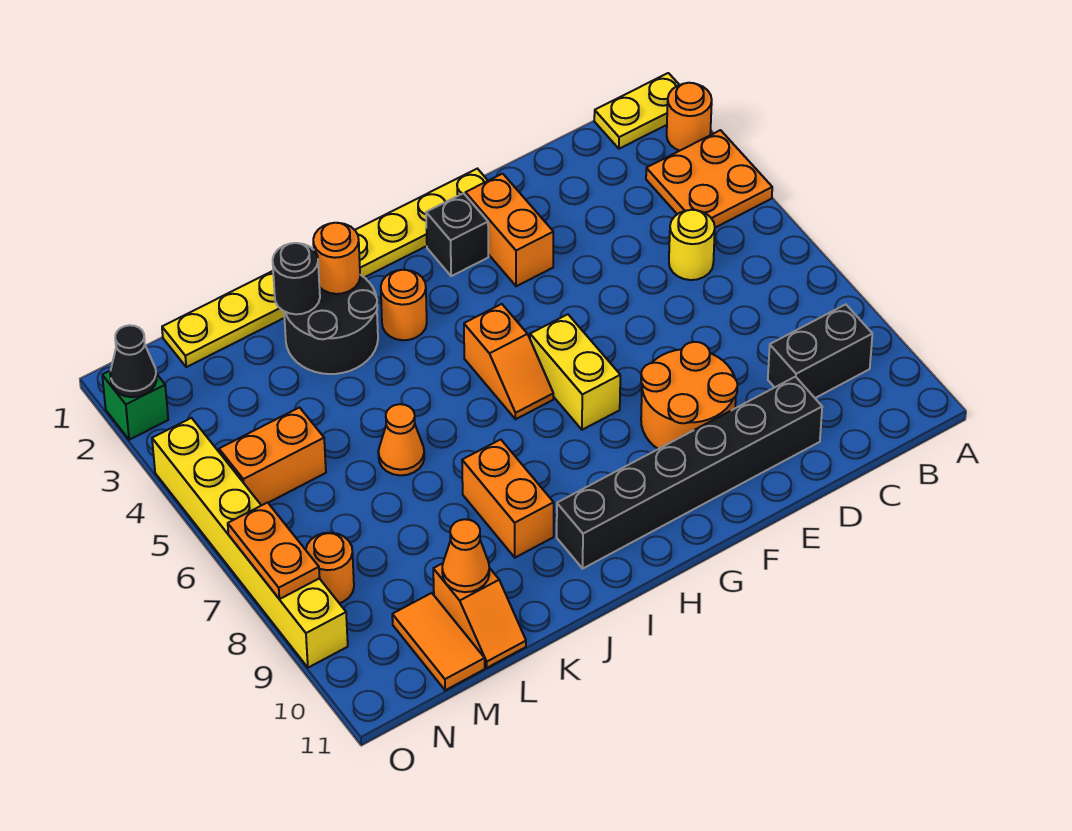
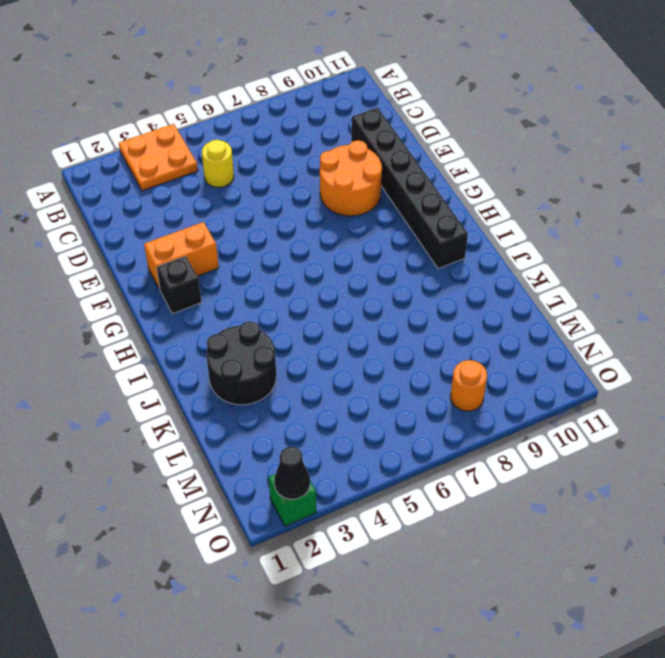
none -> yellow 1x2 plate [594,73,679,149]
none -> orange 1x1 round brick [667,83,712,151]
none -> black 1x2 brick [768,304,872,398]

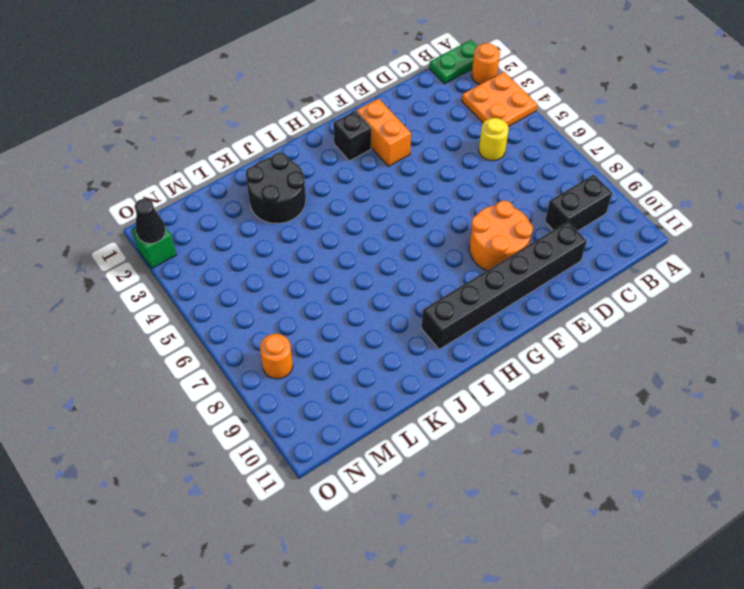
green 1x2 plate [429,40,477,84] -> yellow 1x2 plate [594,73,679,149]
none -> yellow 1x8 plate [162,169,488,367]
none -> yellow 1x2 brick [530,314,620,430]
none -> orange 1x2 slope [464,304,553,419]

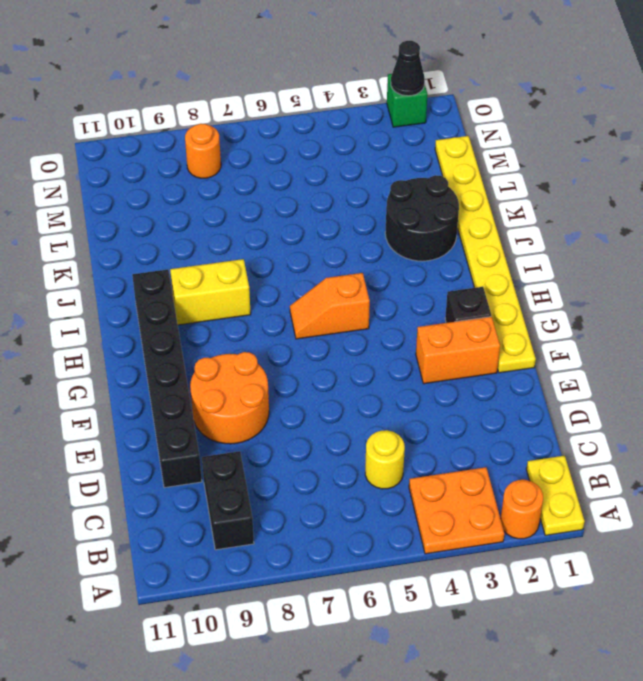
yellow 1x2 brick [170,259,251,325] -> yellow 1x2 brick moved to [530,314,620,430]
none -> orange 1x1 round brick [381,269,427,340]
none -> orange 1x2 brick [462,440,554,558]
none -> orange 1x1 cone [378,404,424,475]

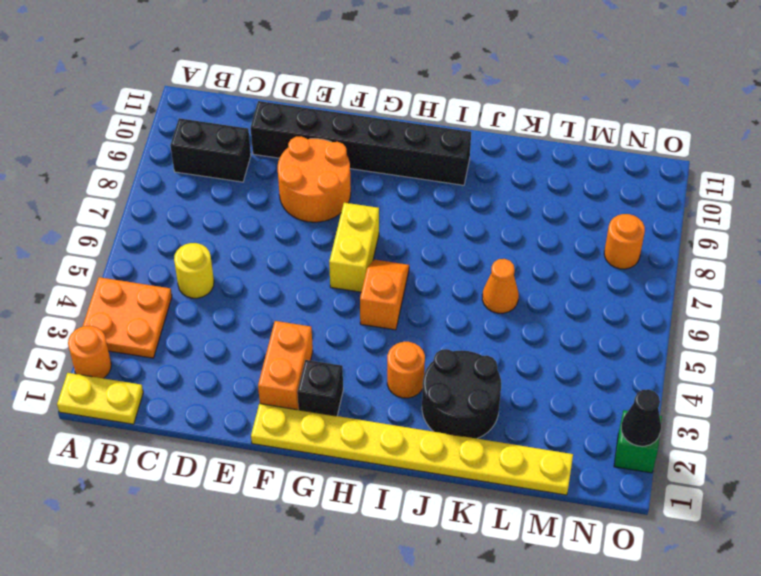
none -> orange 1x2 brick [462,440,554,558]
none -> orange 1x2 slope [433,563,526,668]
none -> orange 1x2 brick [219,408,326,506]

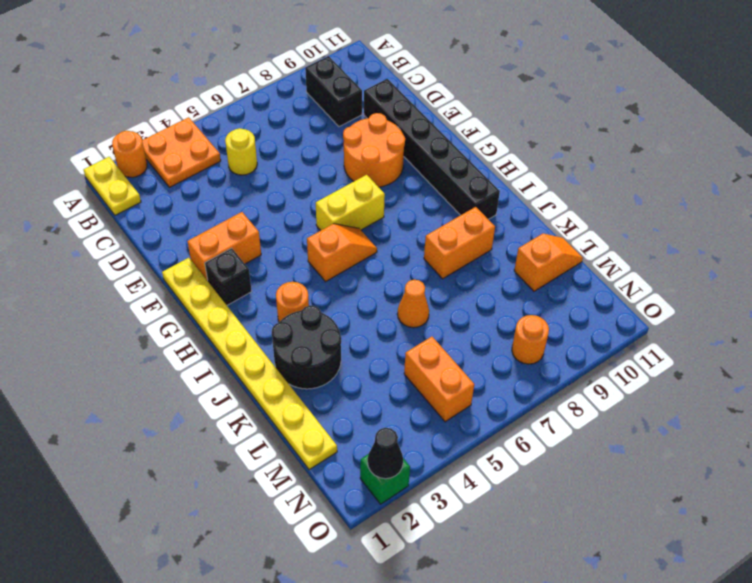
none -> orange 1x2 tile [392,593,485,690]
none -> yellow 1x6 brick [152,418,348,668]
none -> orange 1x1 round brick [313,223,360,294]

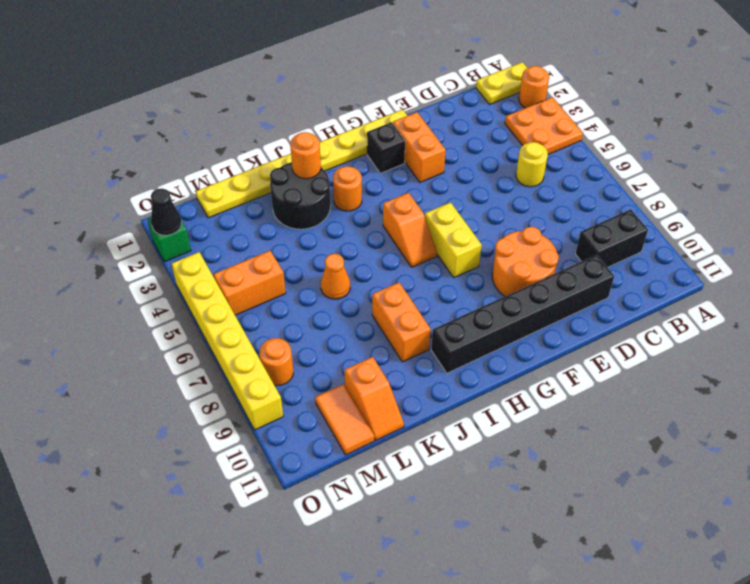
none -> black 1x1 round brick [273,243,320,314]
none -> orange 1x1 cone [442,519,489,592]
none -> orange 1x2 plate [228,503,320,599]

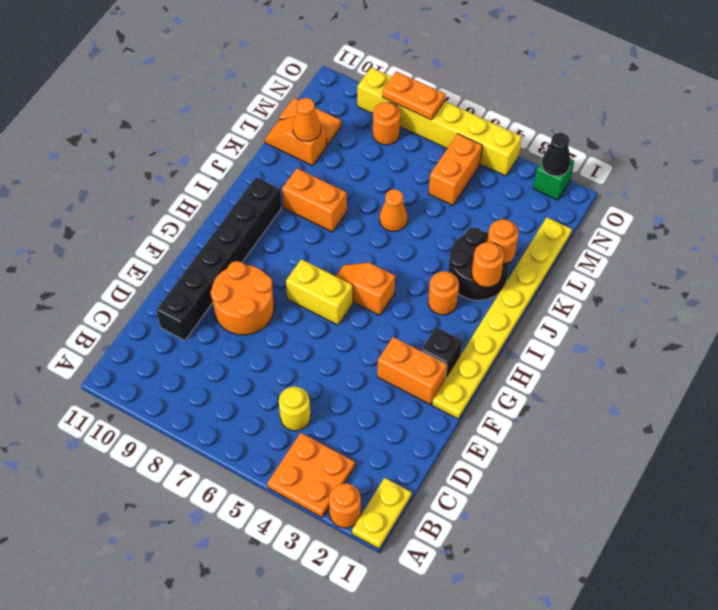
orange 1x1 round brick [487,219,519,264] -> black 1x1 round brick [273,243,320,314]
none -> black 1x2 brick [768,304,872,398]

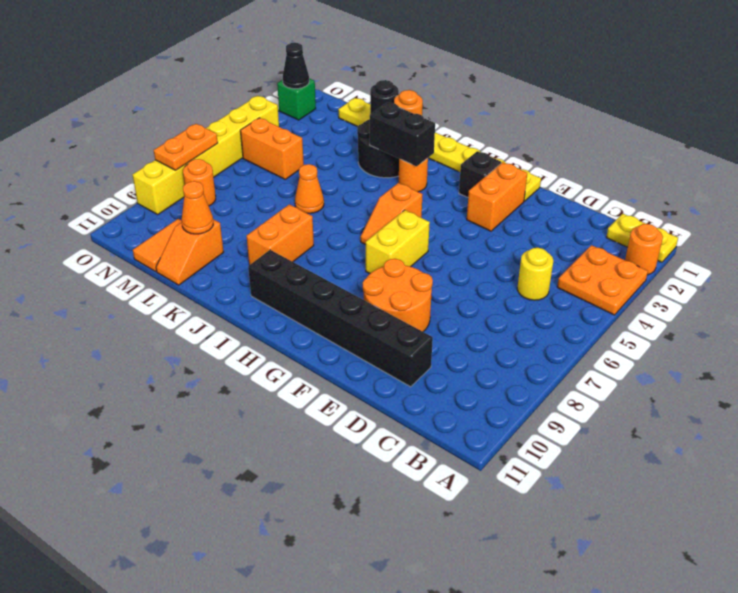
black 1x2 brick [370,102,435,166] -> black 1x2 brick moved to [768,304,872,398]

